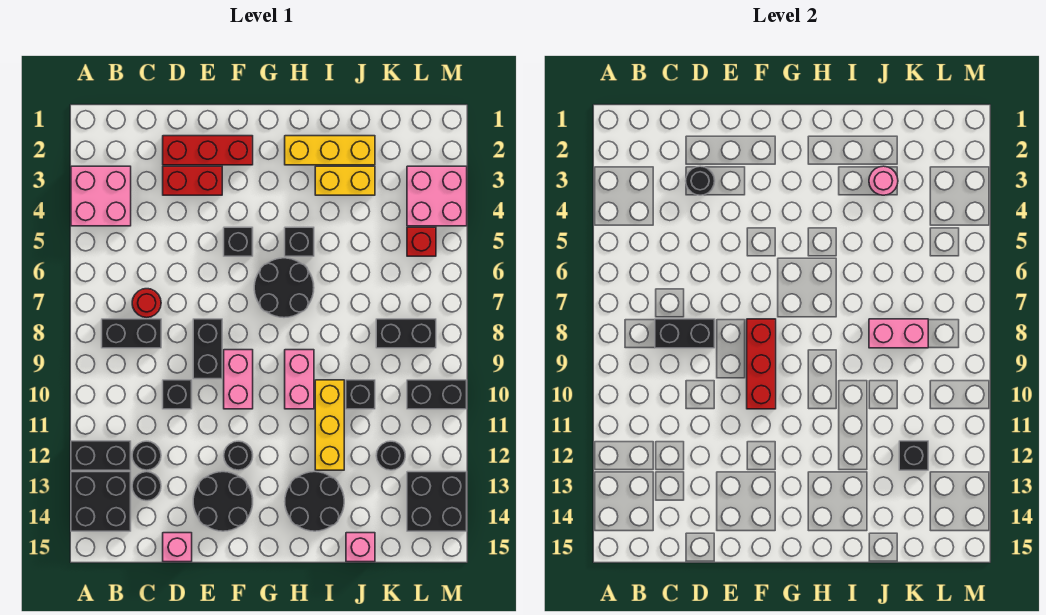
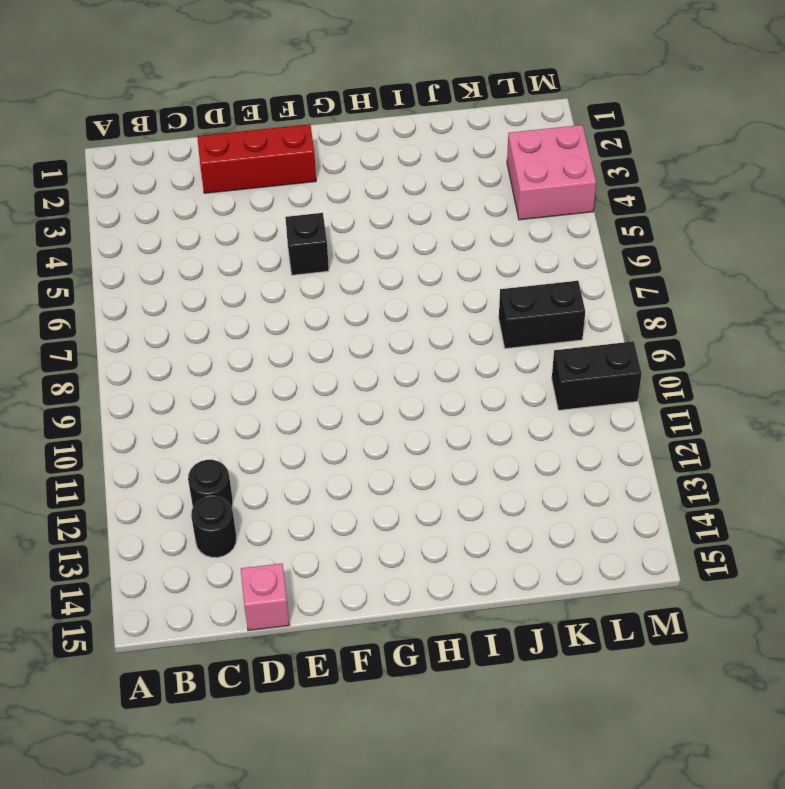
none -> pink 2x2 brick [71,166,131,226]
none -> black 1x2 brick [71,441,131,470]
none -> black 2x2 brick [71,472,131,531]
none -> black 1x2 brick [102,319,161,348]

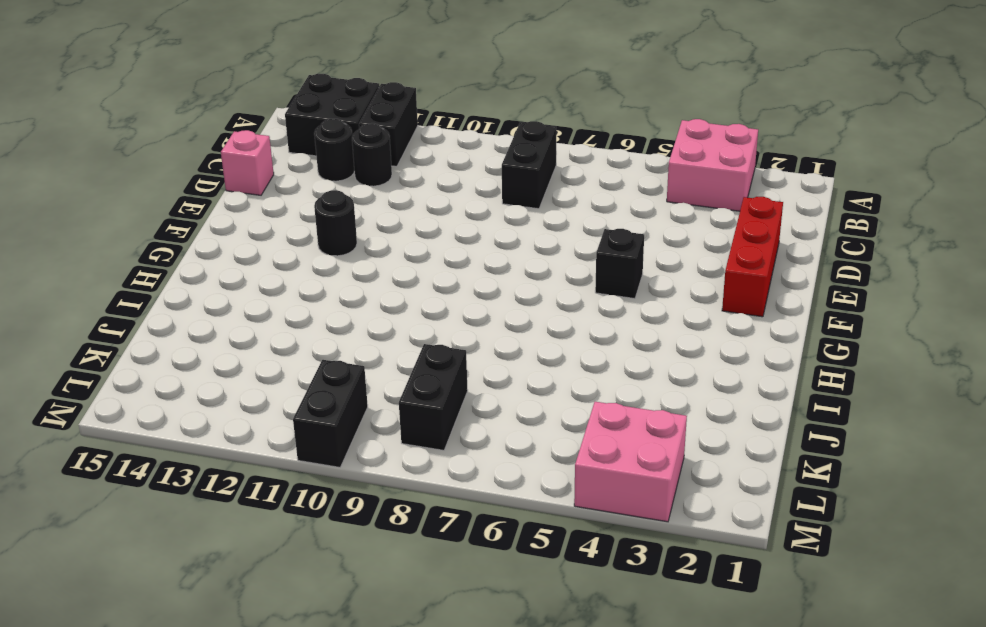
none -> red 1x1 round brick [132,289,161,318]
none -> red 1x2 brick [163,166,222,195]
none -> black 1x1 brick [163,380,192,409]
none -> black 1x2 brick [193,319,222,379]

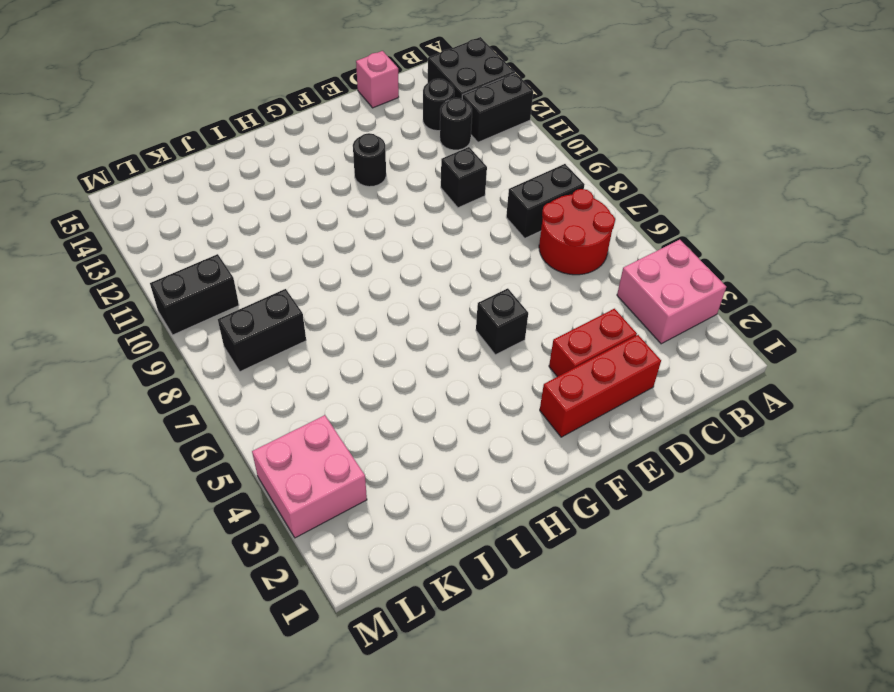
red 2x2 round brick [539,189,615,275] -> red 1x1 round brick [132,289,161,318]
none -> black 1x2 brick [193,319,222,379]
none -> black 2x2 round brick [193,472,253,531]
none -> pink 1x2 brick [224,350,253,409]
none -> black 2x2 round brick [254,258,314,318]

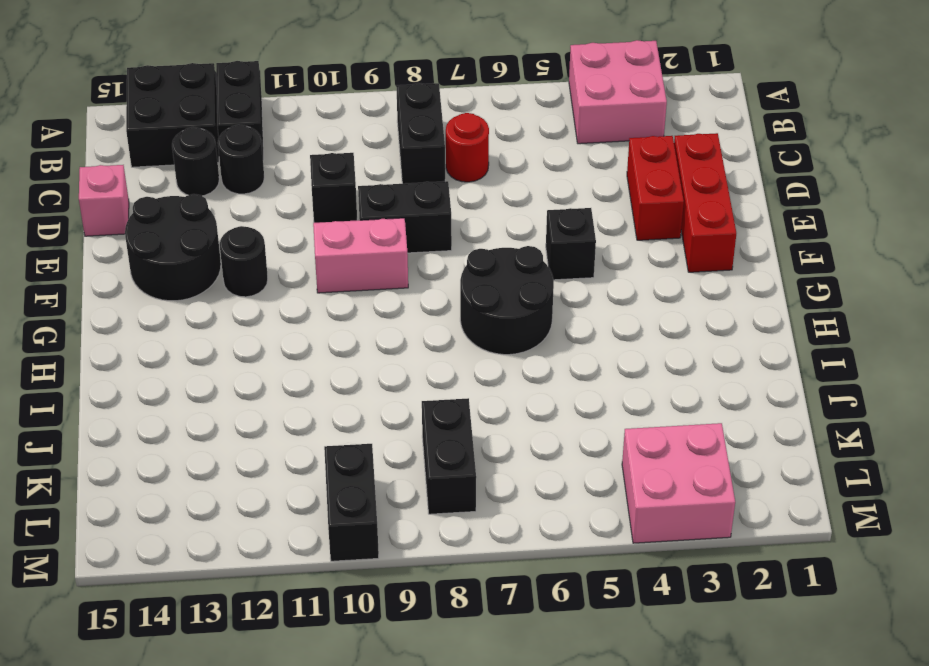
none -> yellow 1x3 brick [285,136,375,165]
none -> black 1x1 brick [285,227,314,256]
none -> pink 1x2 brick [285,350,314,409]
none -> black 2x2 round brick [285,472,344,531]

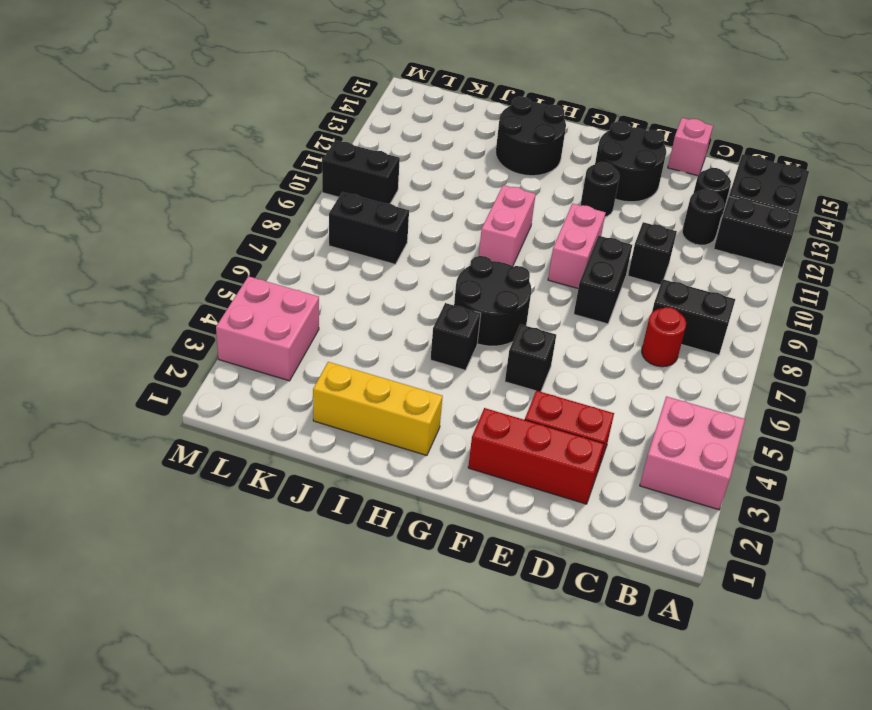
none -> yellow 1x2 brick [315,166,375,195]
none -> yellow 1x3 brick [315,380,344,470]
none -> black 1x1 brick [346,380,375,409]
none -> pink 1x1 brick [346,533,375,562]

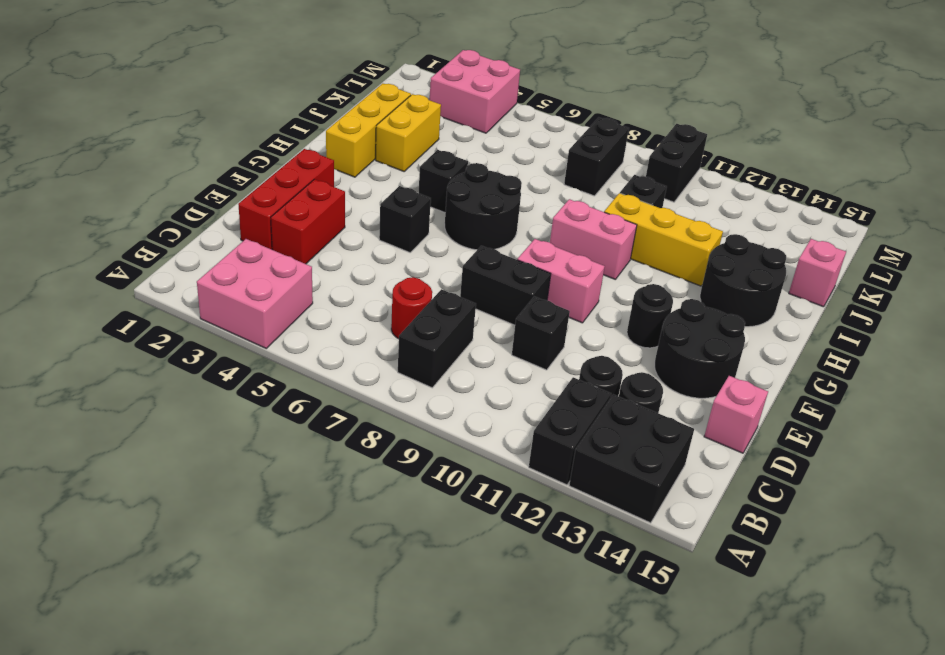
none -> black 1x1 round brick [376,441,405,470]
none -> red 1x1 brick [407,227,436,256]
none -> black 2x2 brick [407,472,467,531]
none -> black 1x2 brick [655,319,715,348]

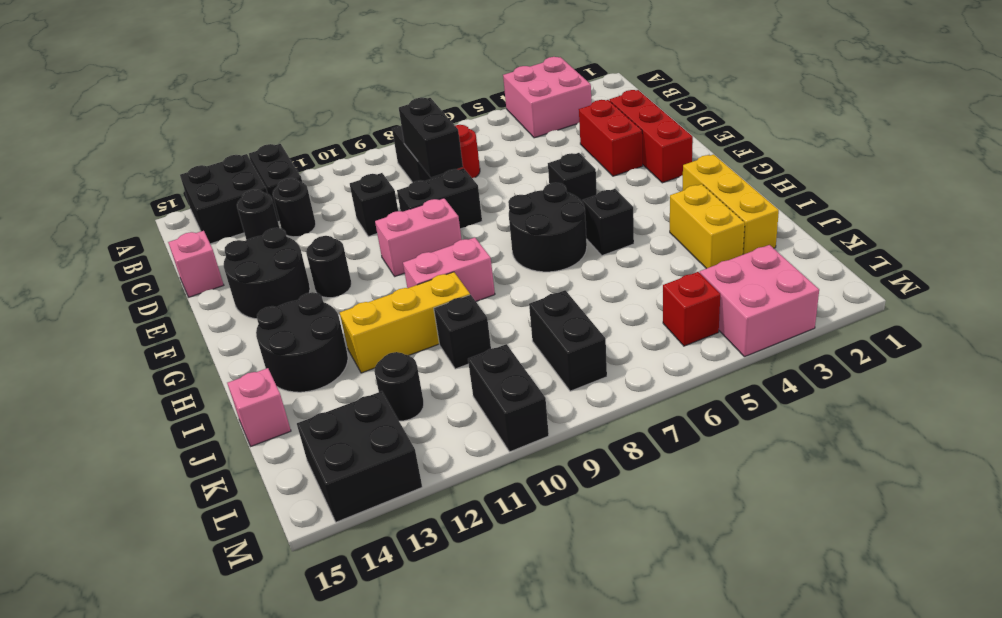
none -> black 1x1 round brick [686,166,715,195]
none -> red 1x3 brick [747,319,776,409]
none -> pink 1x1 round brick [869,166,898,195]
none -> pink 1x2 brick [869,319,928,348]

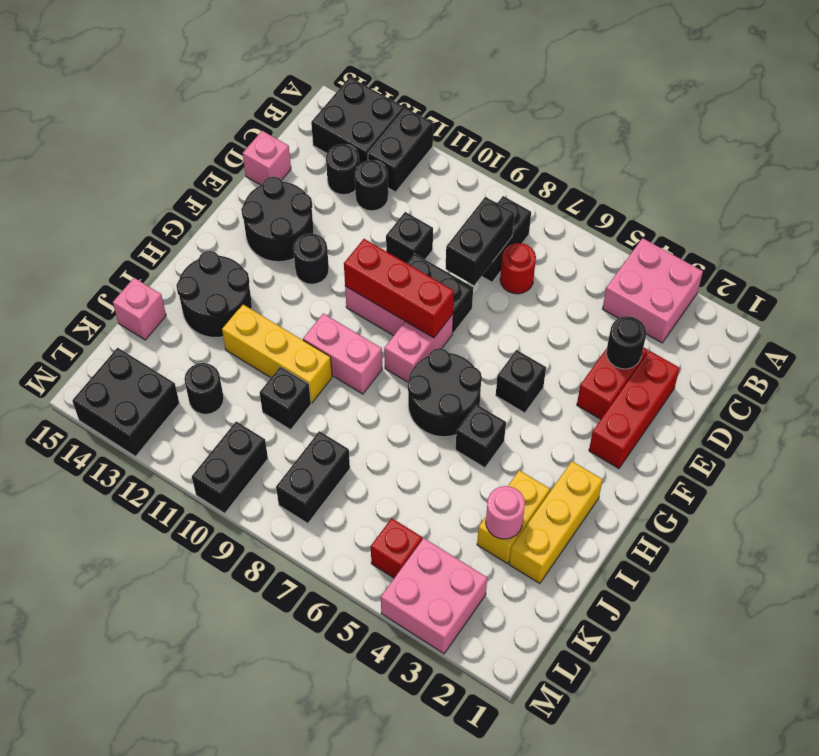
pink 1x2 brick [384,314,453,382] -> pink 1x2 brick moved to [869,319,928,348]
none -> black 1x1 brick [899,441,928,470]

